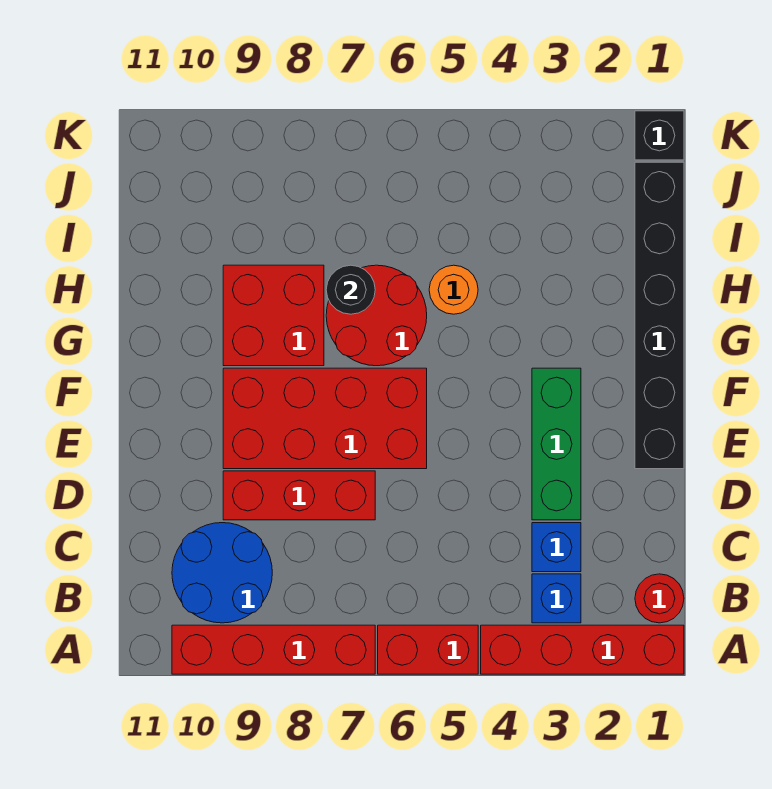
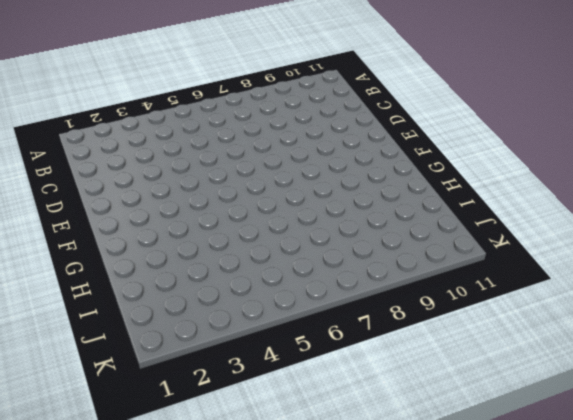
none -> red 1x4 brick [481,625,684,674]
none -> red 1x2 brick [378,625,478,674]
none -> red 1x4 brick [172,625,375,674]

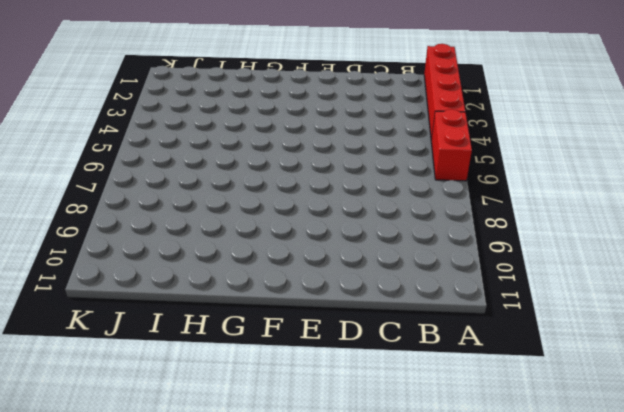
none -> red 1x4 brick [172,625,375,674]
none -> red 1x1 round brick [635,574,684,623]
none -> blue 1x1 brick [532,574,581,623]

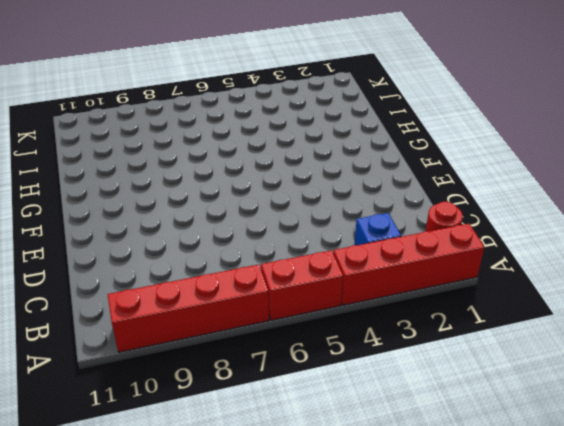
none -> blue 2x2 round brick [172,523,272,623]
none -> blue 1x1 brick [532,523,581,572]
none -> green 1x3 brick [532,368,581,520]

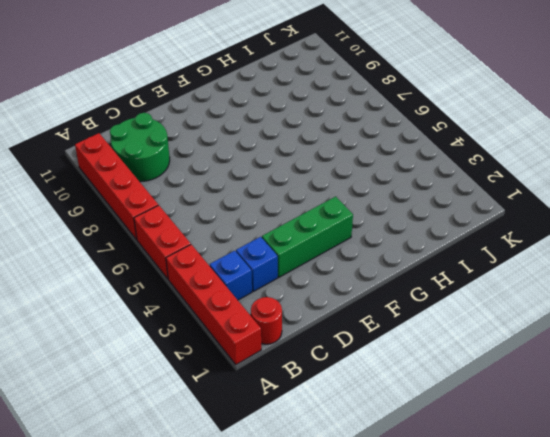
green 2x2 round brick [110,113,170,182] -> blue 2x2 round brick [172,523,272,623]
none -> red 1x3 brick [223,471,375,520]
none -> black 1x6 brick [635,162,684,469]
none -> red 2x4 brick [223,368,427,469]

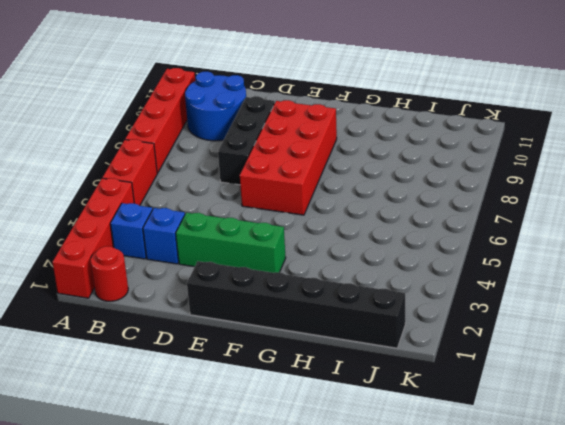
black 1x3 brick [218,96,275,185] -> red 1x3 brick [223,471,375,520]
none -> red 2x2 round brick [326,265,427,366]
none -> red 2x2 brick [223,265,324,366]
none -> orange 1x1 round brick [429,265,478,314]

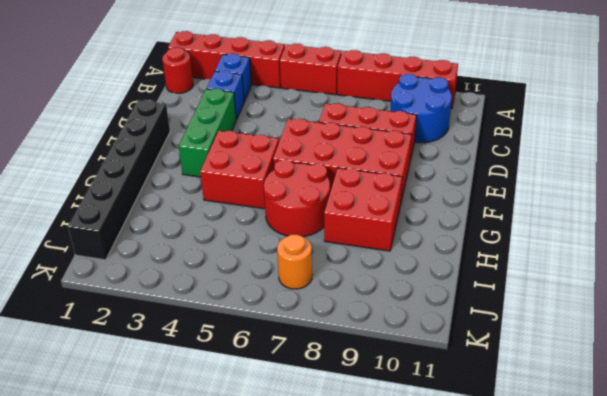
red 2x2 brick [200,131,279,209] -> none
orange 1x1 round brick [277,234,312,289] -> orange 1x1 round brick moved to [429,265,478,314]
none -> black 1x1 brick [635,111,684,160]
none -> black 1x1 round brick [326,265,375,314]

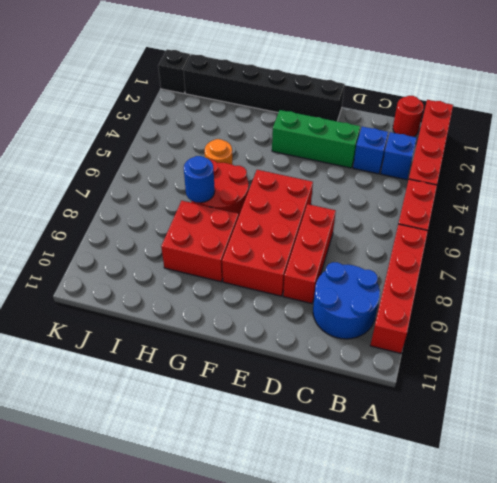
blue 1x1 round brick [184,156,215,203] -> black 1x1 round brick [326,265,375,314]

